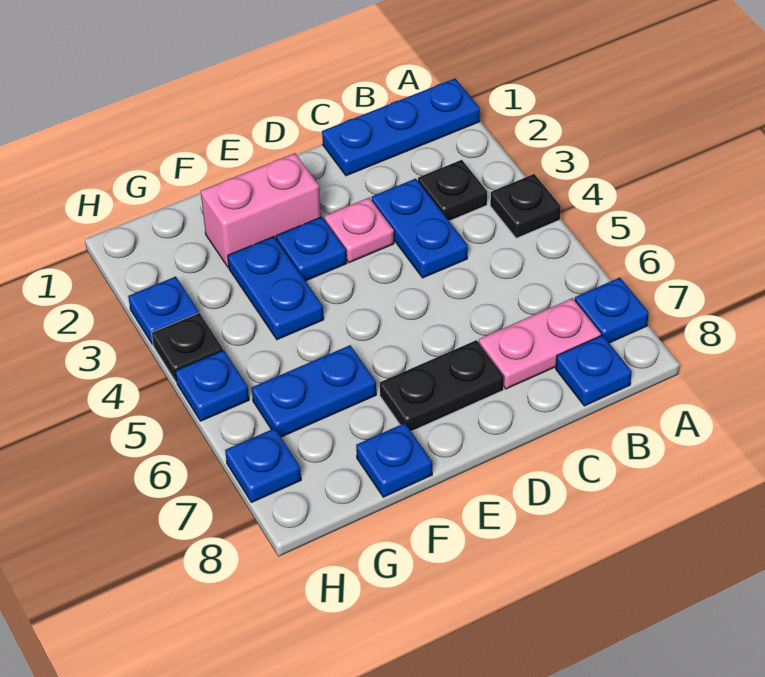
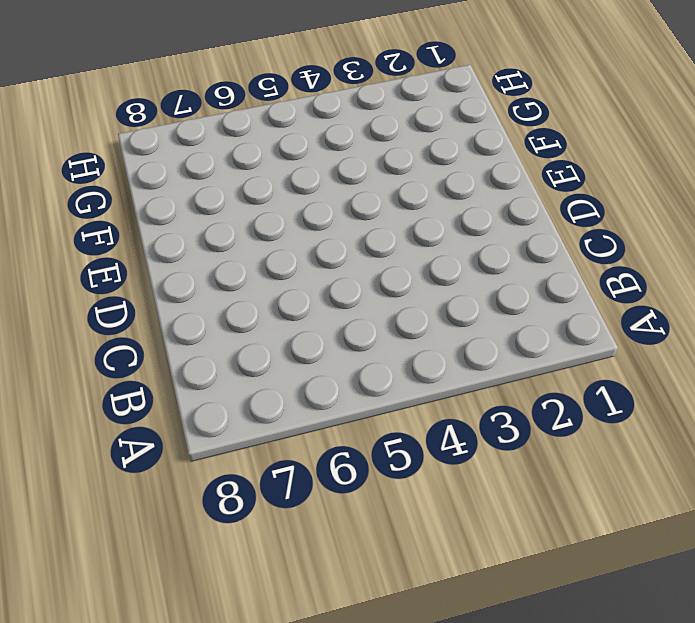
none -> blue 1x3 plate [322,79,480,176]
none -> black 1x1 plate [490,174,561,238]
none -> blue 1x1 plate [575,278,649,343]

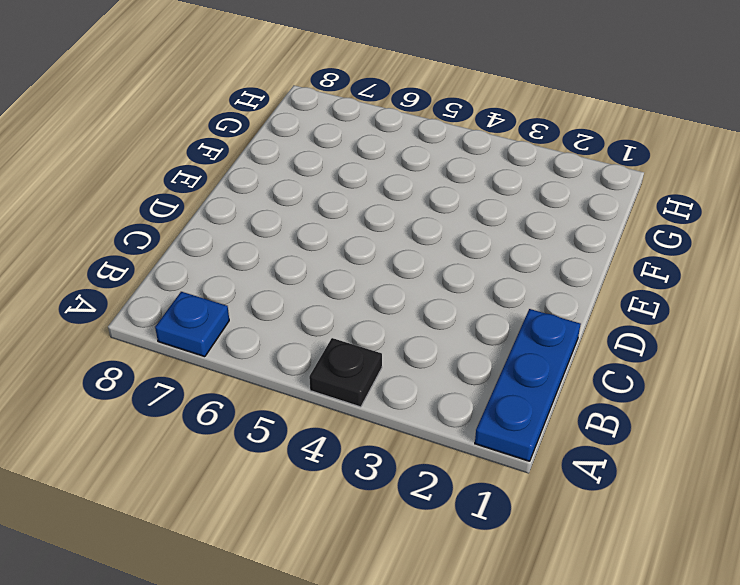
none -> black 1x1 plate [418,160,487,221]
none -> pink 1x2 plate [479,298,601,389]
none -> blue 1x1 plate [556,335,632,406]

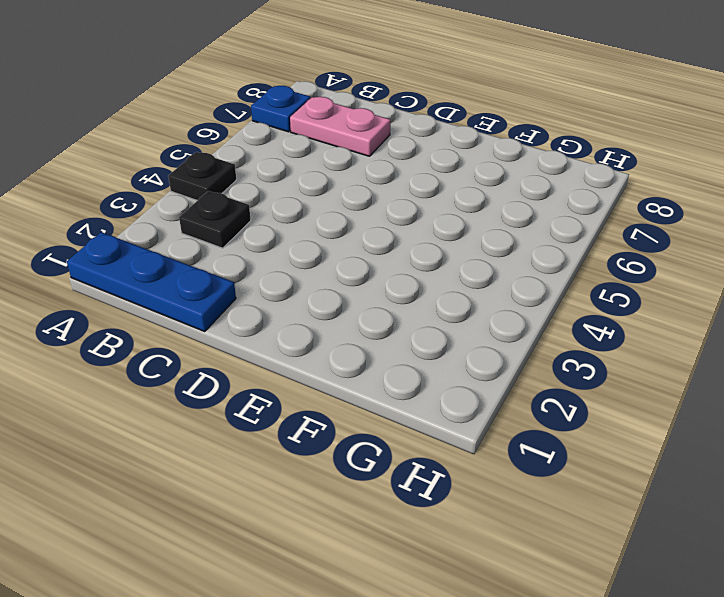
none -> blue 1x1 plate [556,335,632,406]
none -> blue 1x2 plate [371,179,468,278]
none -> pink 1x1 plate [324,198,394,263]

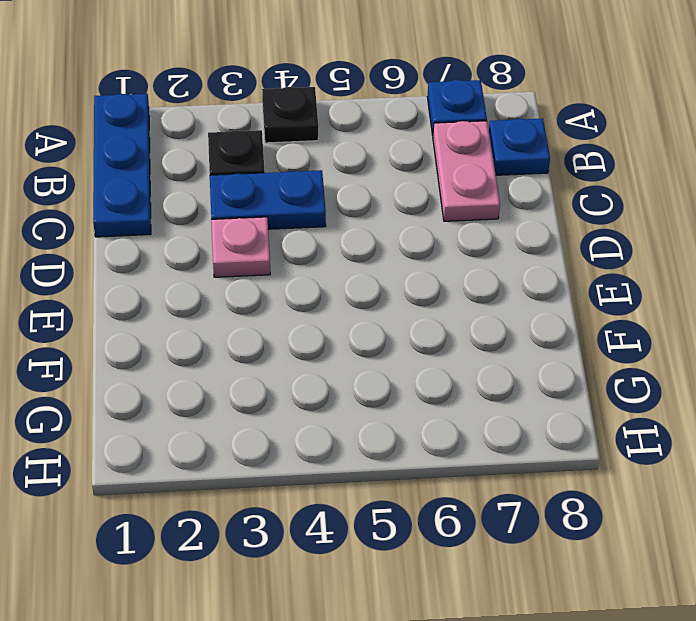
none -> black 1x2 plate [380,340,504,431]
none -> pink 1x2 brick [201,153,321,267]
none -> blue 1x1 plate [276,217,347,281]

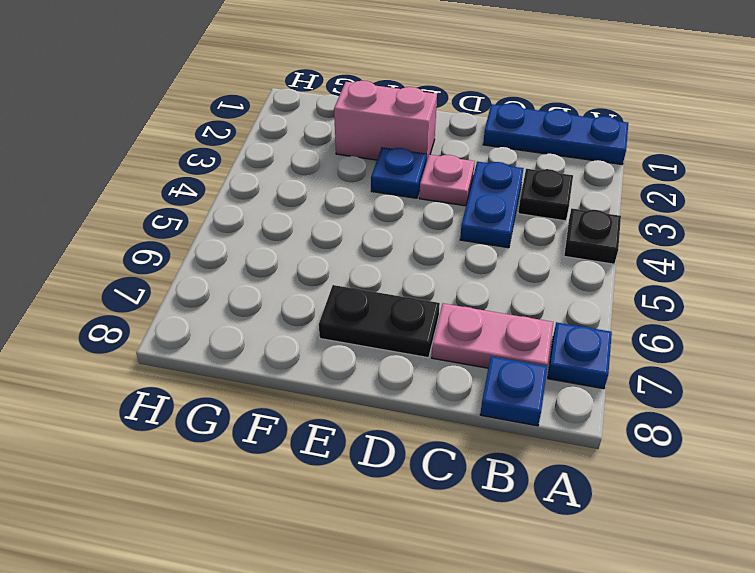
none -> blue 1x2 plate [228,236,324,340]
none -> blue 1x2 plate [252,345,376,437]
none -> blue 1x1 plate [356,423,432,497]

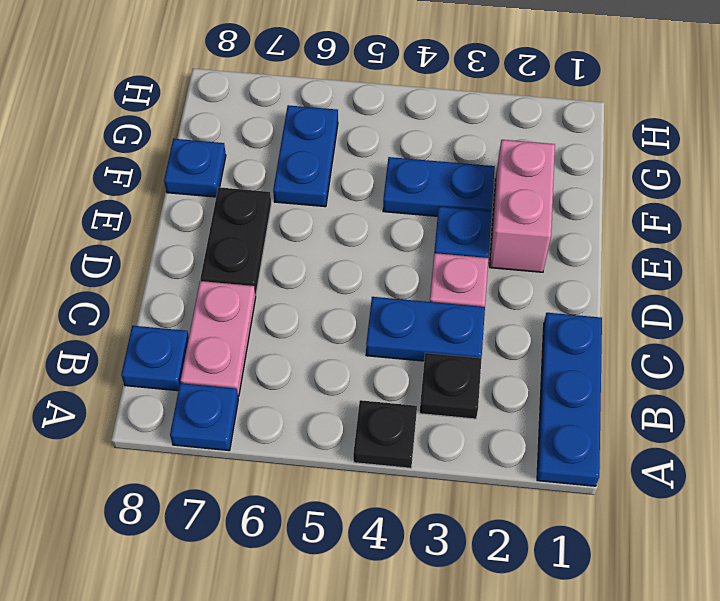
none -> blue 1x1 plate [128,276,199,345]
none -> black 1x1 plate [151,313,223,382]
none -> blue 1x1 plate [175,350,249,421]

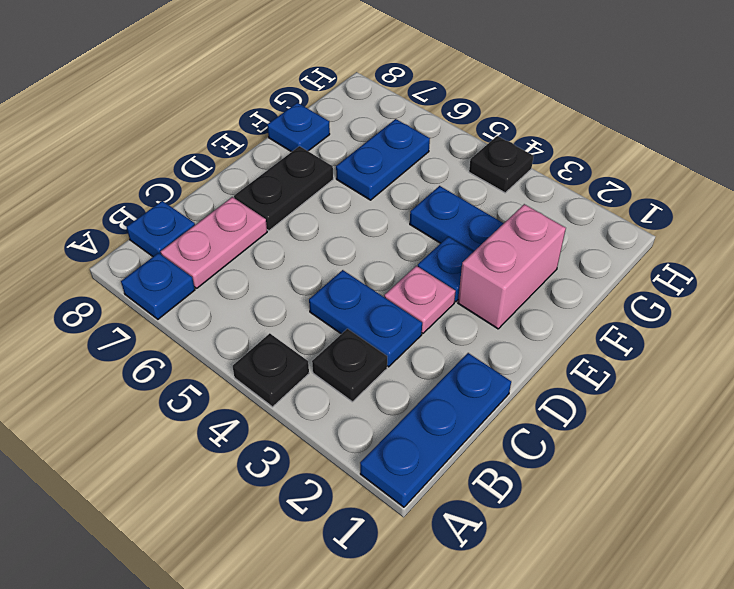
none -> blue 1x1 plate [128,276,199,345]
none -> blue 1x1 plate [175,350,249,421]
none -> blue 1x1 plate [225,428,301,503]

